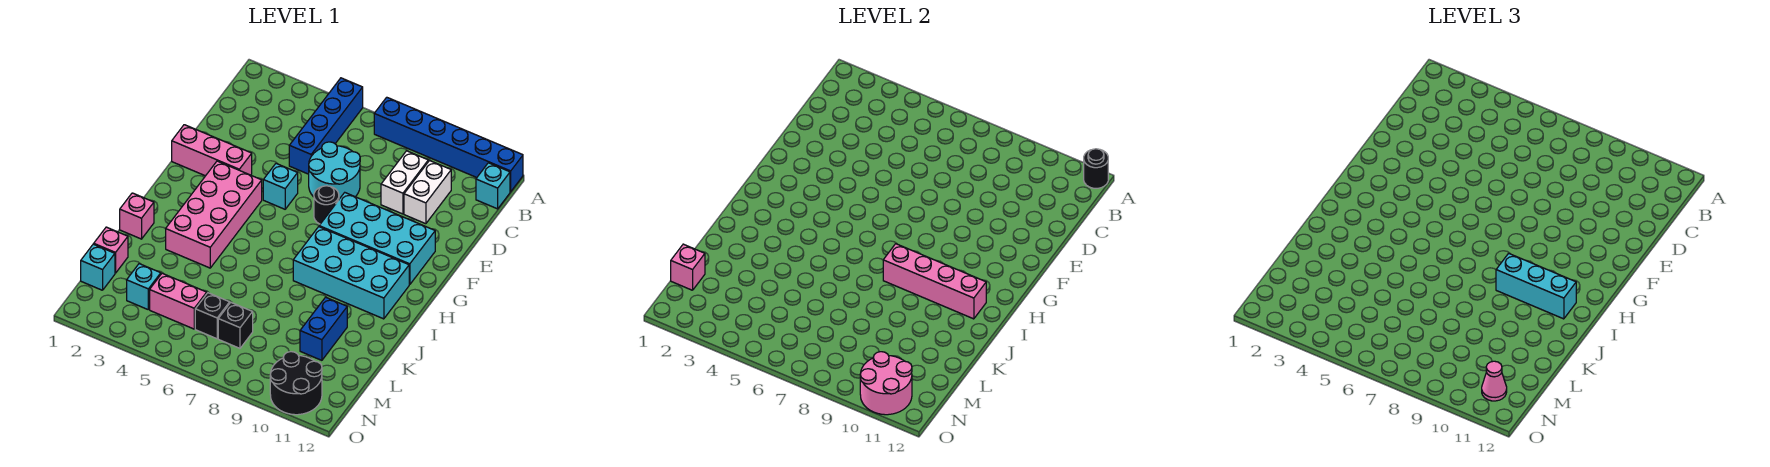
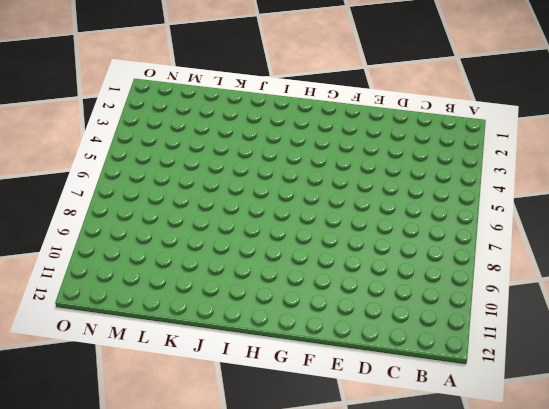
none -> blue 1x4 brick [289,78,363,174]
none -> blue 1x6 brick [374,97,523,192]
none -> cyan 1x1 brick [476,163,510,209]

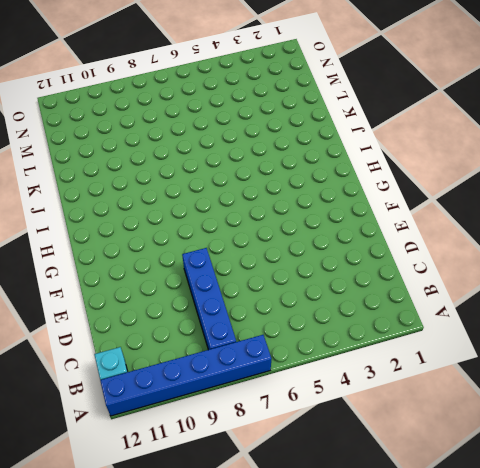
blue 1x4 brick [182,248,236,350] -> blue 1x4 brick moved to [289,78,363,174]
none -> white 1x2 brick [381,151,428,214]
none -> white 1x2 brick [404,161,451,224]
none -> cyan 2x2 round brick [309,142,360,199]

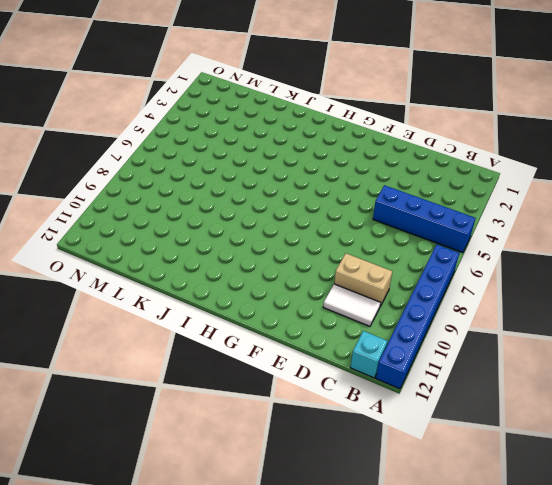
tan 1x2 brick [334,253,392,306] -> white 1x2 brick [381,151,428,214]
white 1x2 tile [323,284,380,326] -> white 1x2 brick [404,161,451,224]
none -> cyan 2x2 round brick [309,142,360,199]
none -> pink 1x3 brick [172,125,252,176]
none -> cyan 1x1 brick [263,164,298,209]

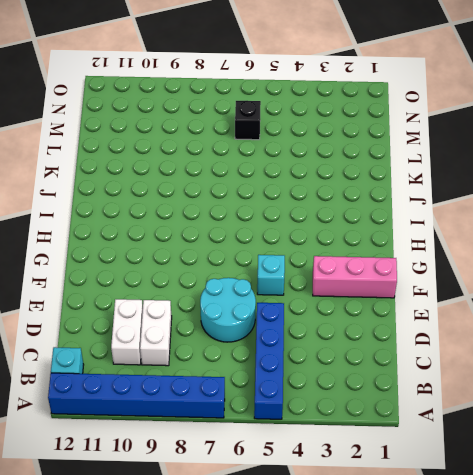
none -> black 1x1 round brick [314,186,339,224]
none -> cyan 2x4 brick [319,193,435,285]
none -> pink 2x4 brick [166,161,262,268]

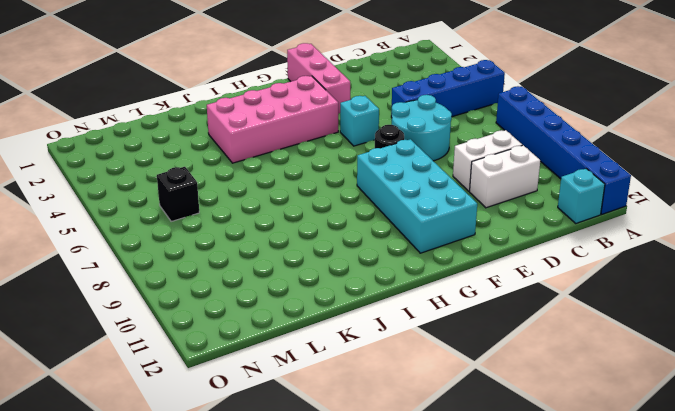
none -> cyan 2x4 brick [293,227,409,319]
none -> pink 1x1 brick [120,193,154,239]
none -> blue 1x2 brick [300,297,347,360]

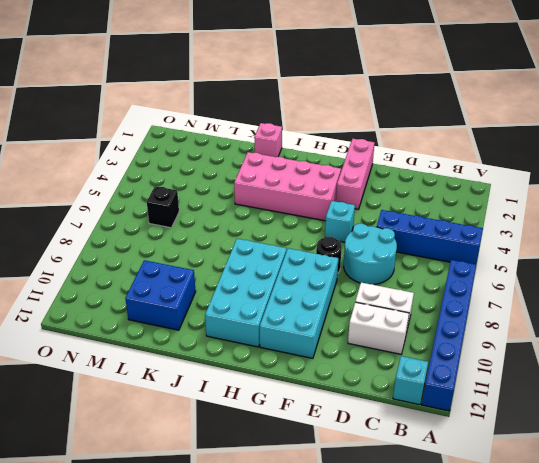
blue 2x2 brick [125,260,196,330] -> blue 1x2 brick [300,297,347,360]
none -> pink 1x1 brick [94,227,128,273]
none -> cyan 1x1 brick [81,244,115,290]
none -> cyan 1x1 brick [127,264,161,309]

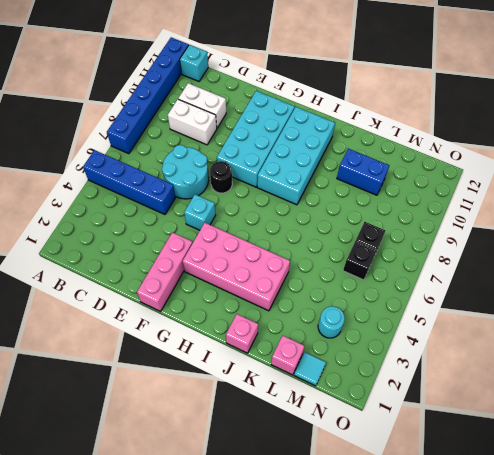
cyan 1x1 tile [294,352,326,386] -> cyan 1x1 brick [81,244,115,290]
cyan 1x1 round brick [318,306,345,338] -> cyan 1x1 brick [127,264,161,309]
none -> pink 1x2 brick [150,273,207,329]
none -> black 2x2 round brick [270,352,322,415]
none -> black 1x1 round brick [1084,149,1108,188]

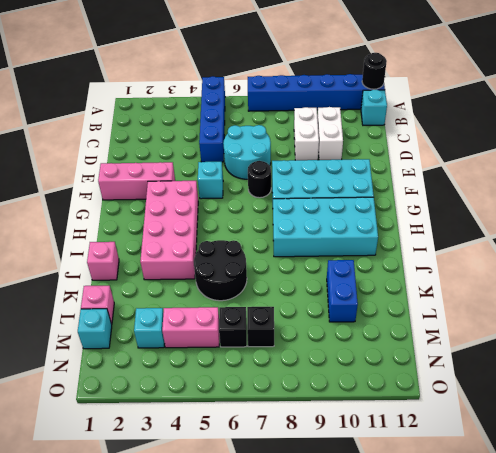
black 2x2 round brick [194,240,247,301] -> black 2x2 round brick moved to [270,352,322,415]
none -> pink 1x4 brick [883,244,986,319]
none -> pink 1x1 brick [671,244,705,290]
none -> pink 2x2 round brick [860,352,912,415]

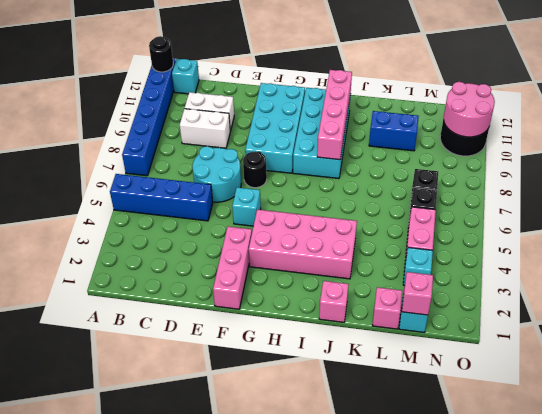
none -> cyan 1x3 brick [1496,253,1576,319]
none -> pink 1x1 cone [1482,361,1507,401]

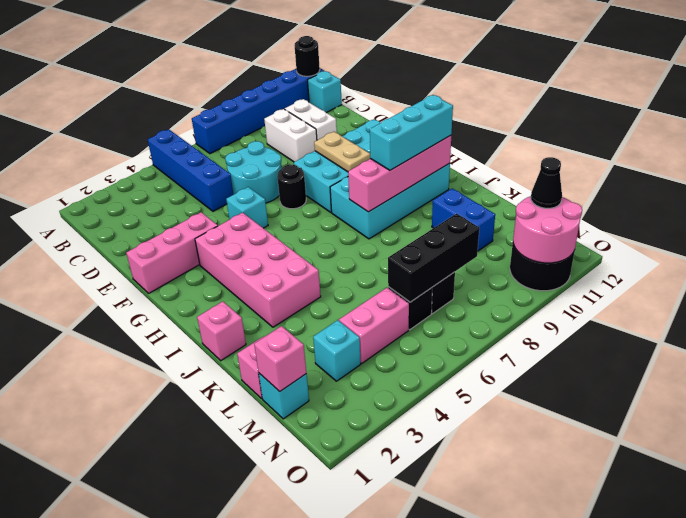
tan 1x2 plate [314,132,370,172] -> none
black 1x3 brick [388,214,479,302] -> none
black 1x1 cone [531,157,562,208] -> pink 1x1 cone [1482,361,1507,401]

